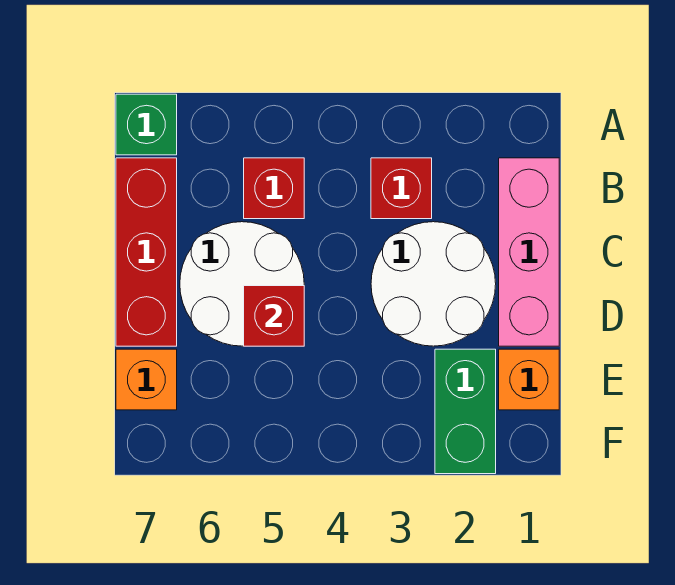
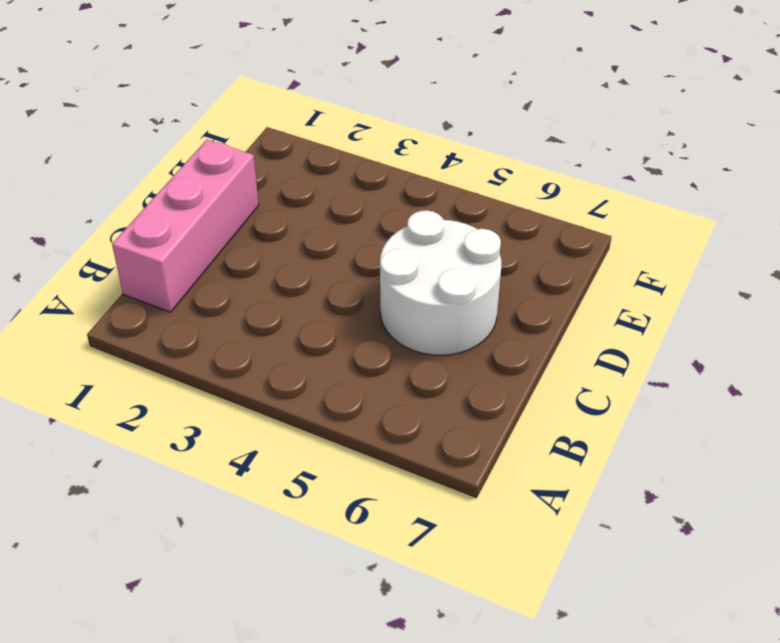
none -> green 1x1 brick [116,94,177,155]
none -> red 1x1 brick [371,158,432,219]

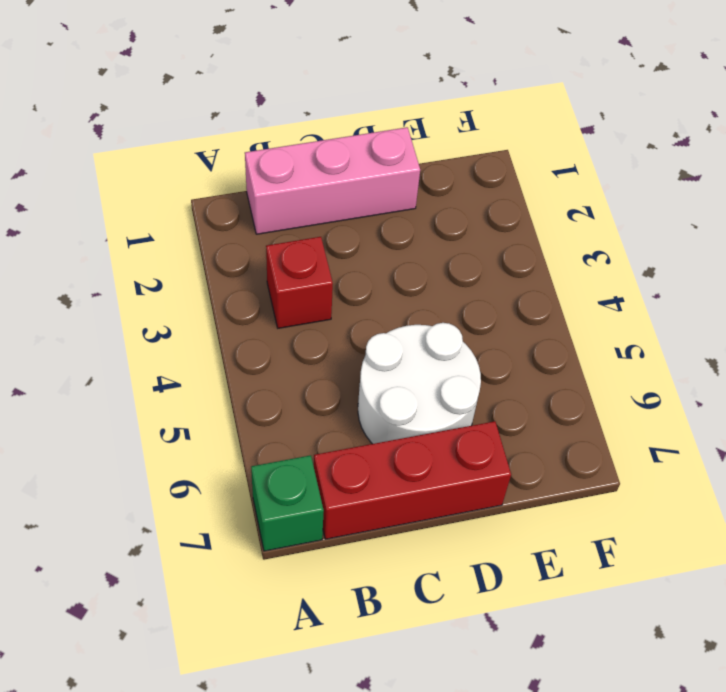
none -> red 1x1 brick [244,158,304,219]
none -> white 2x2 round brick [371,222,496,346]

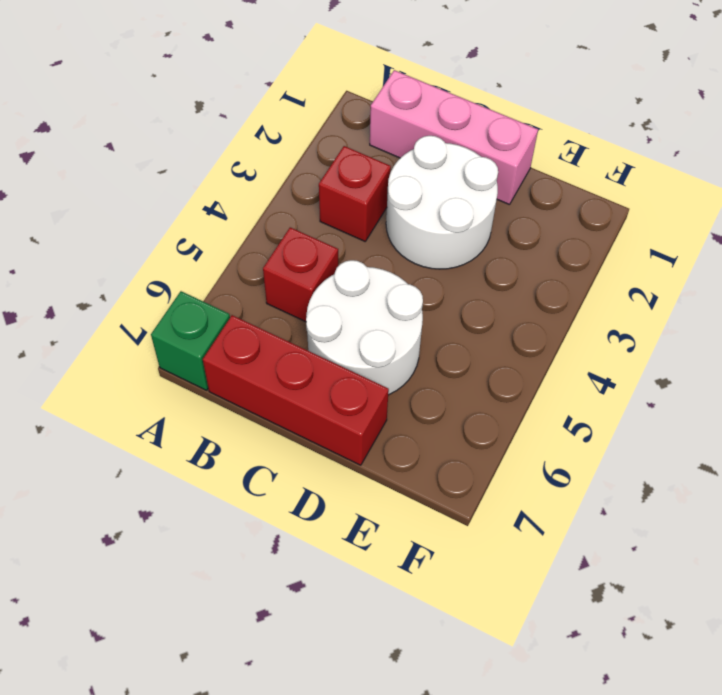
none -> orange 1x1 brick [499,349,559,410]
none -> green 1x2 brick [435,349,496,474]

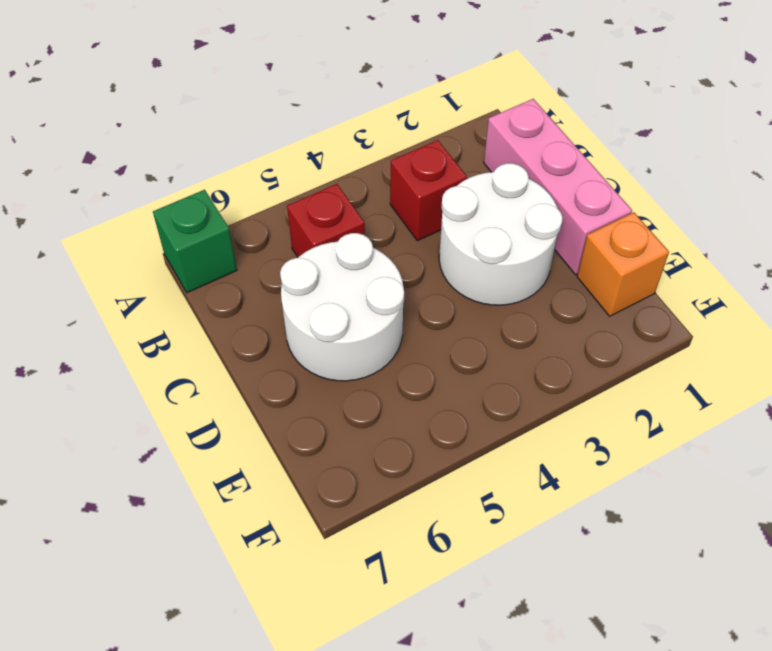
none -> red 1x3 brick [116,158,177,346]
none -> green 1x2 brick [435,349,496,474]

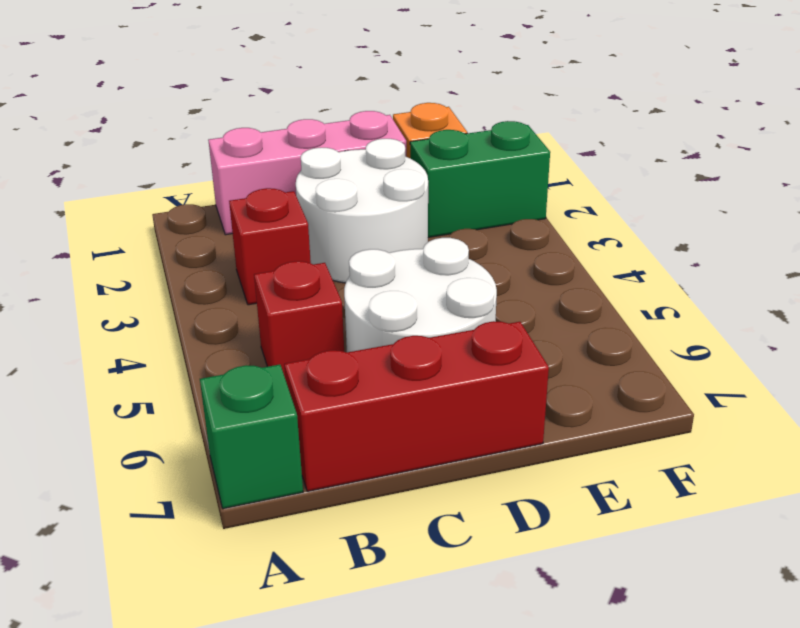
none -> orange 1x1 brick [116,349,177,410]
none -> red 1x1 brick [244,286,304,346]

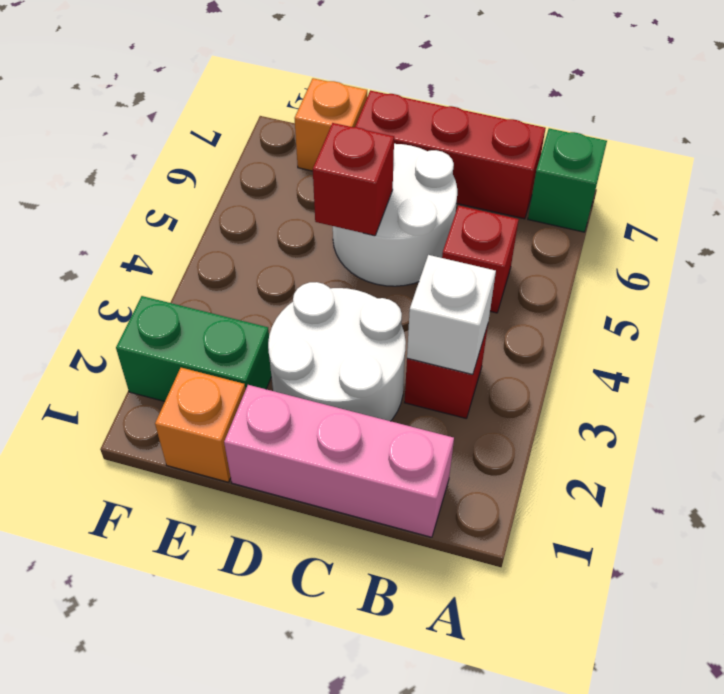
white 1x1 brick [407,255,496,374] -> none

